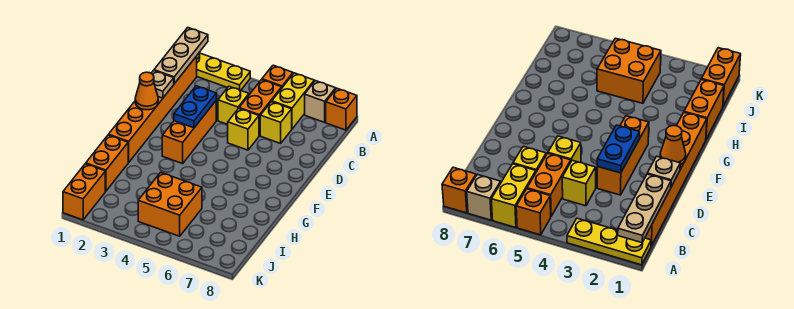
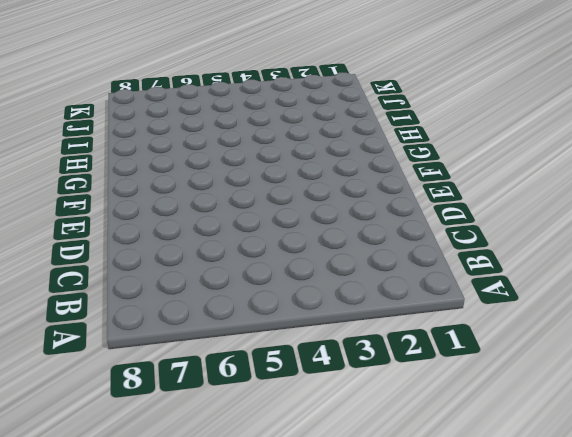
none -> yellow 1x3 plate [197,53,250,90]
none -> orange 1x1 brick [262,65,293,87]
none -> yellow 1x2 brick [272,73,314,129]

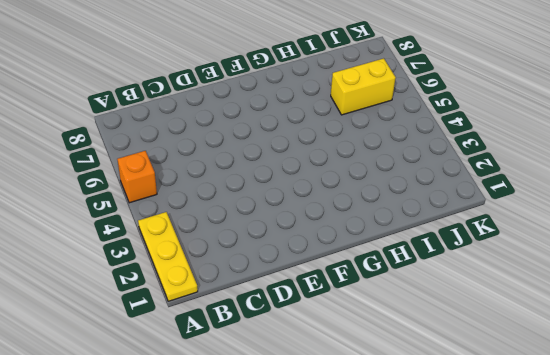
yellow 1x2 brick [331,58,396,115] -> yellow 1x2 brick moved to [272,73,314,129]
none -> tan 1x1 brick [305,81,336,122]
none -> orange 1x1 brick [326,88,357,130]
none -> orange 1x6 brick [109,56,197,162]

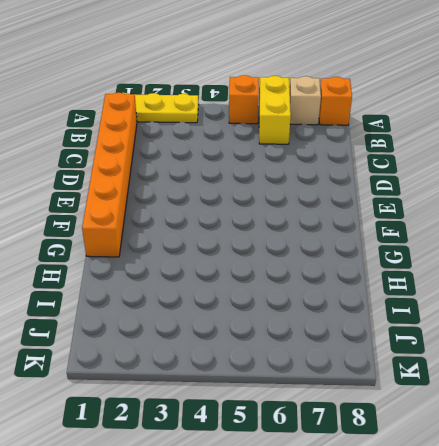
none -> orange 1x2 brick [239,80,282,136]
none -> yellow 1x1 brick [218,86,249,124]
none -> yellow 1x1 brick [260,102,292,143]

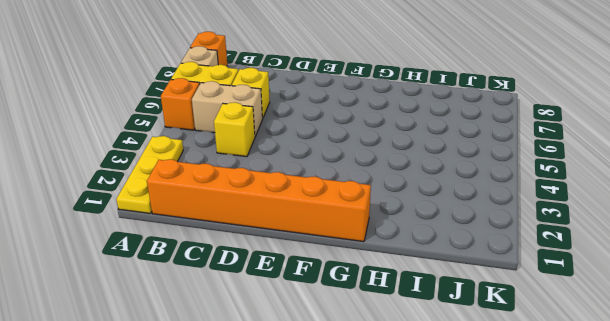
tan 1x2 brick [192,81,262,136] -> orange 1x2 brick [239,80,282,136]
none -> orange 1x3 brick [162,101,216,164]
none -> yellow 1x1 brick [228,108,259,150]
none -> orange 1x2 brick [86,135,129,191]

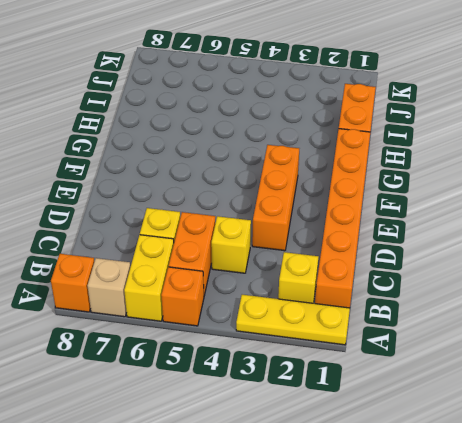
yellow 1x1 brick [278,252,318,303] -> yellow 1x1 brick moved to [228,108,259,150]
none -> orange 2x2 brick [138,172,202,236]
none -> orange 1x2 brick [63,164,105,220]
none -> tan 1x3 plate [154,28,208,84]

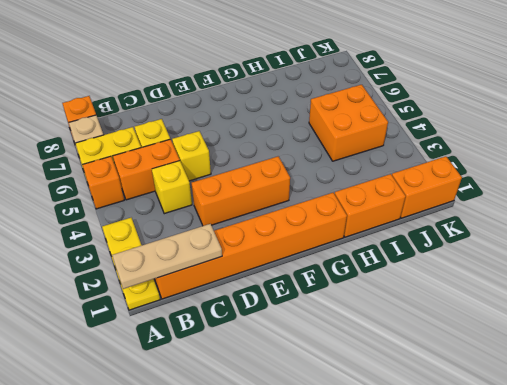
none -> tan 1x1 plate [151,71,174,98]
none -> blue 1x2 plate [174,86,216,128]
none -> orange 1x1 cone [135,72,158,110]

